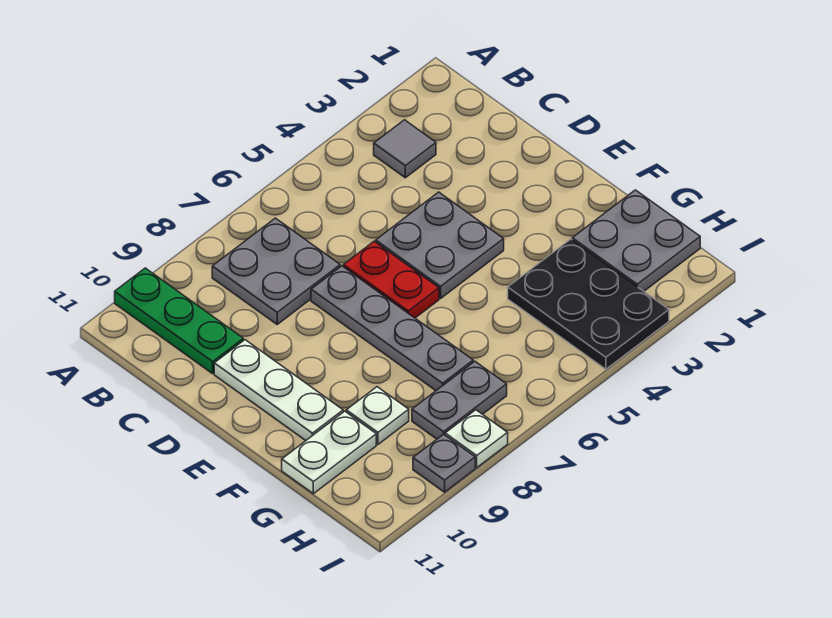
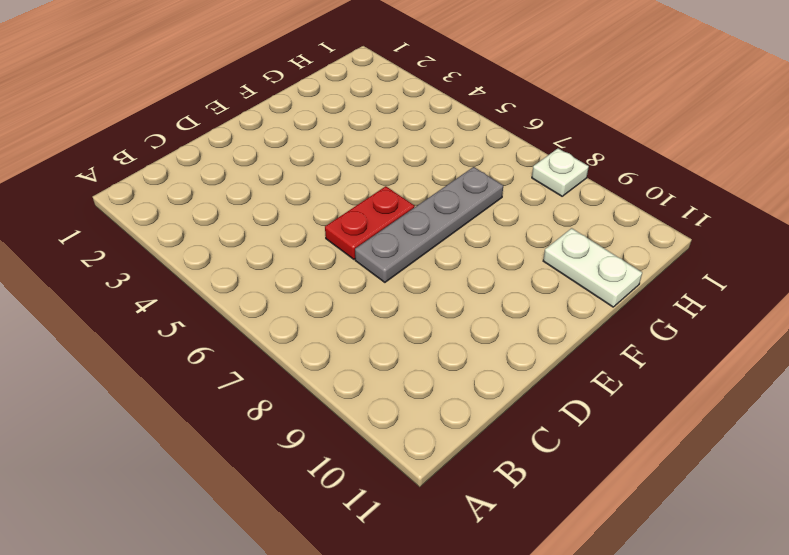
none -> green 1x3 plate [115,268,243,374]
none -> grey 1x1 tile [374,120,436,178]
none -> grey 2x2 plate [212,218,340,324]

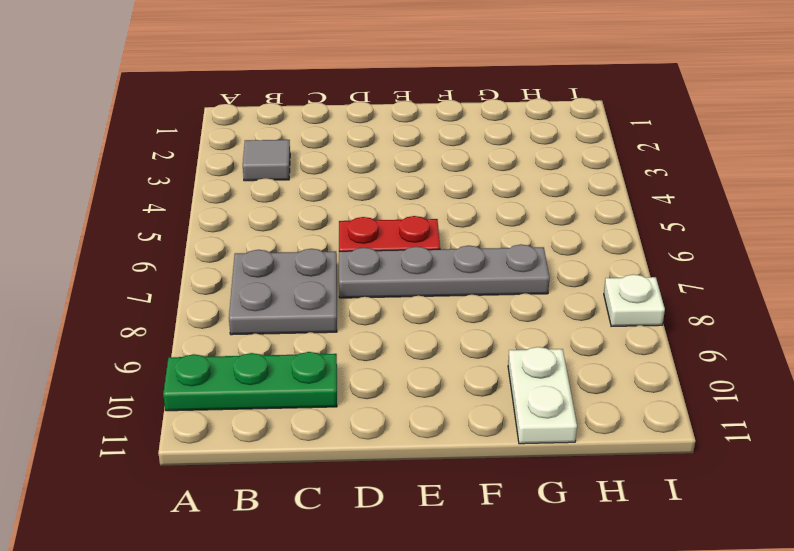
none -> grey 2x2 plate [376,192,504,298]
none -> white 1x3 plate [214,340,343,440]
none -> grey 2x2 plate [572,190,700,291]

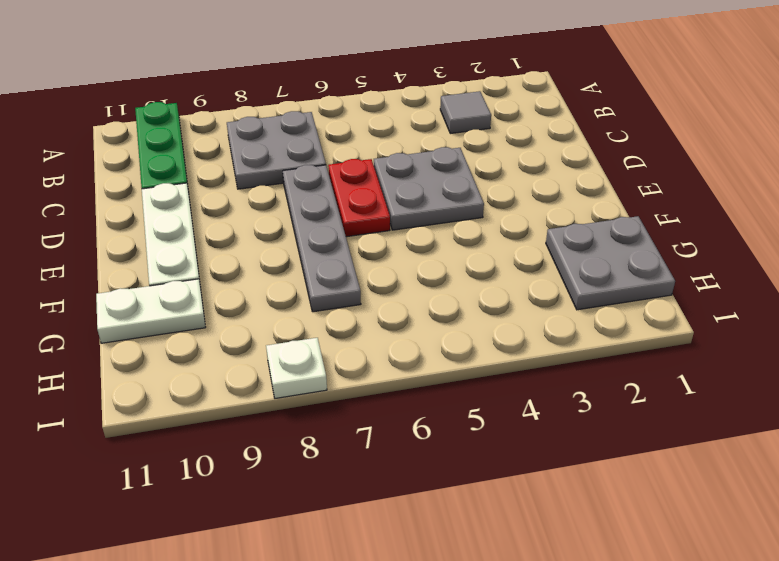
none -> black 2x3 plate [508,239,669,369]
none -> white 1x1 plate [346,387,409,444]
none -> grey 1x2 plate [412,362,507,439]

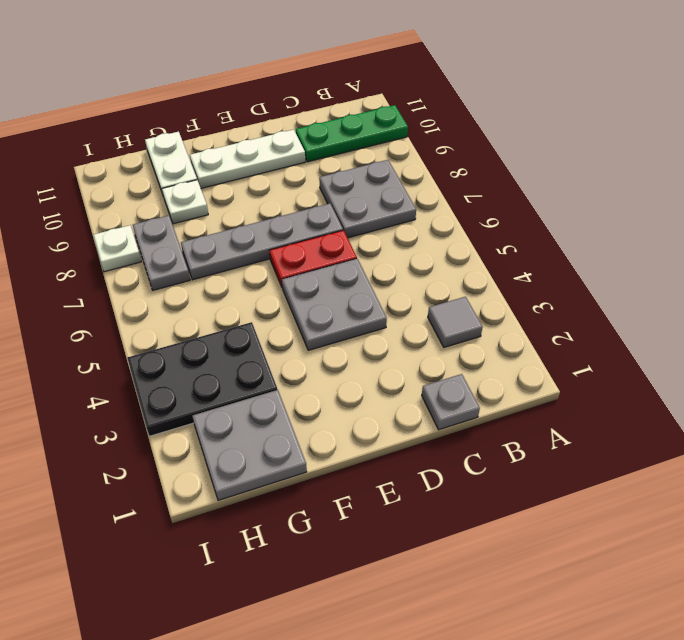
grey 1x1 plate [422,374,480,430] -> grey 1x1 plate moved to [413,434,475,492]

